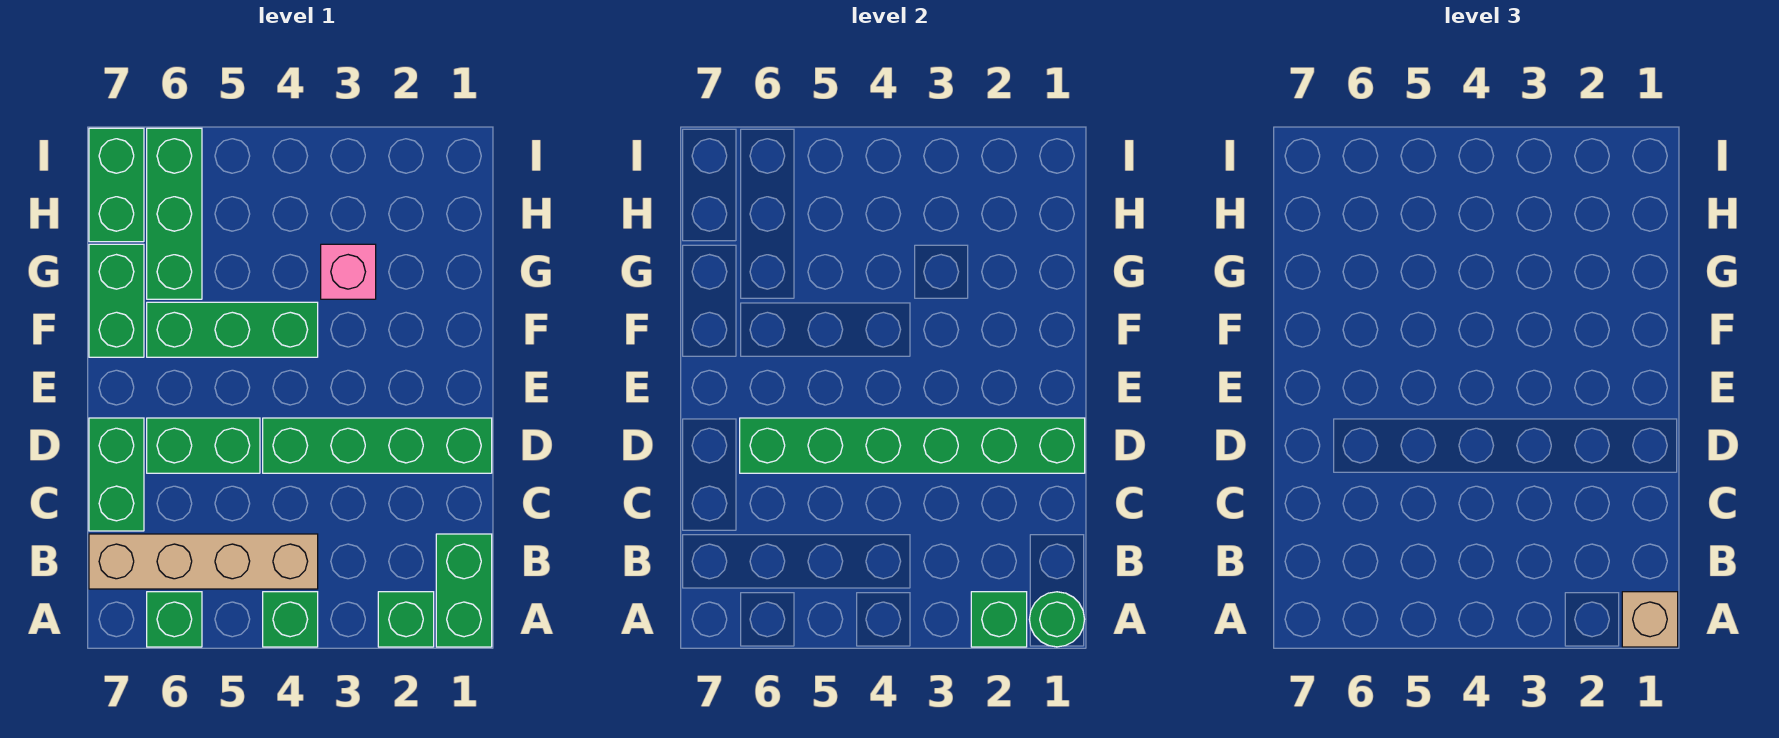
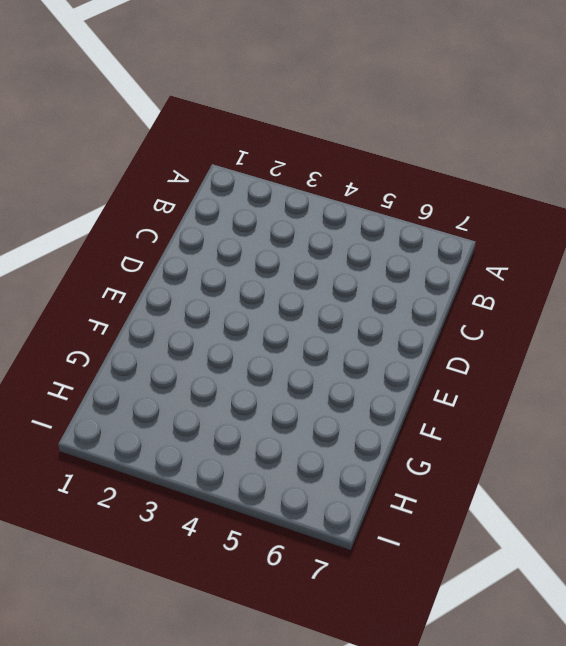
none -> green 1x2 brick [436,534,492,647]
none -> green 1x1 brick [378,592,434,647]
none -> green 1x1 brick [263,592,318,647]

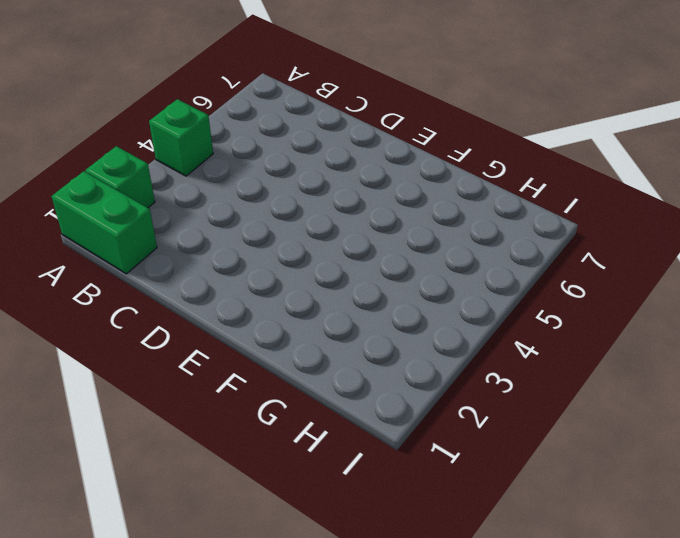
none -> green 1x1 brick [147,592,202,647]
none -> tan 1x4 brick [89,534,318,589]
none -> green 1x2 brick [89,418,144,531]

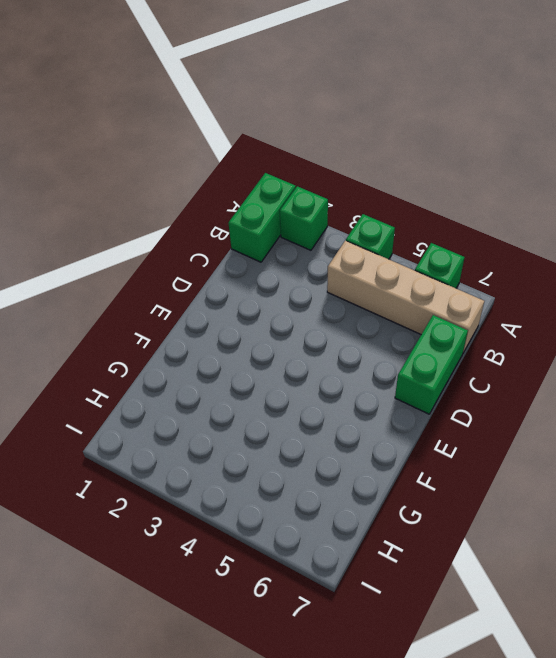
none -> green 1x4 brick [263,418,492,473]
none -> green 1x2 brick [147,418,260,473]
none -> green 1x3 brick [147,302,318,357]

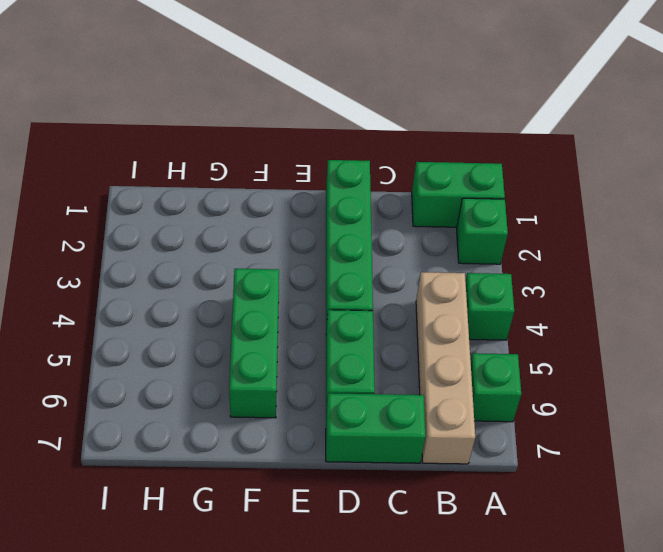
none -> green 1x2 brick [89,244,144,357]
none -> pink 1x1 brick [321,244,376,299]
none -> green 1x3 brick [147,128,202,299]

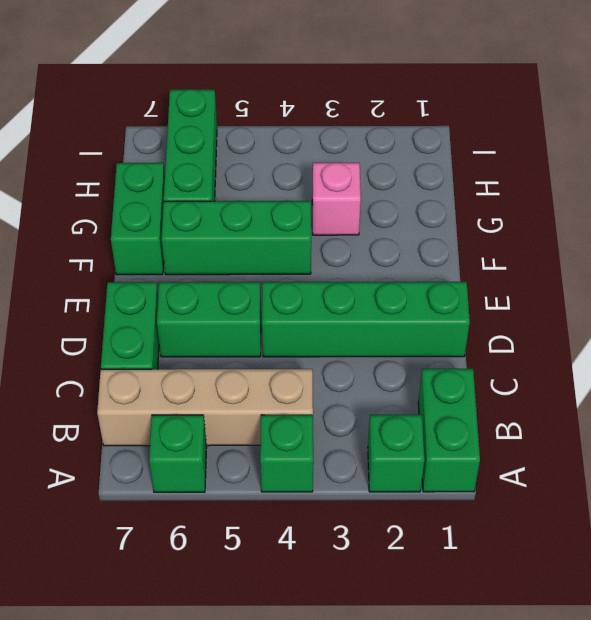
none -> green 1x2 brick [89,128,144,242]
none -> green 1x1 round brick [1029,592,1085,647]
none -> green 1x1 brick [971,592,1027,647]

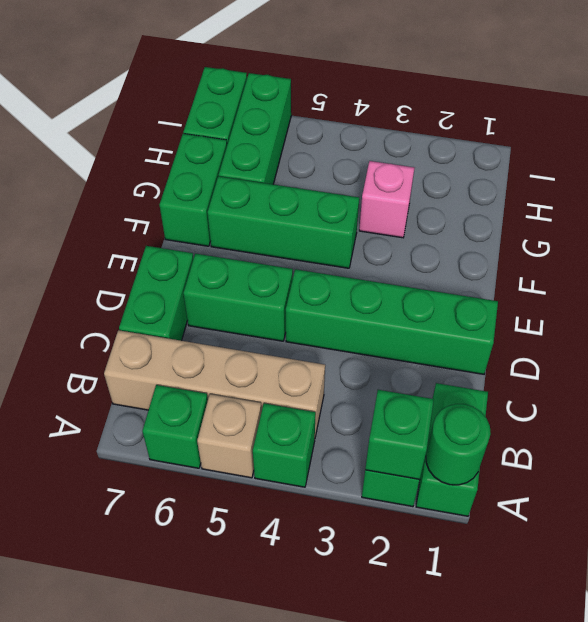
tan 1x1 brick [197,394,262,478] -> tan 1x1 brick moved to [1622,592,1678,647]
none -> green 1x6 brick [740,418,1085,473]

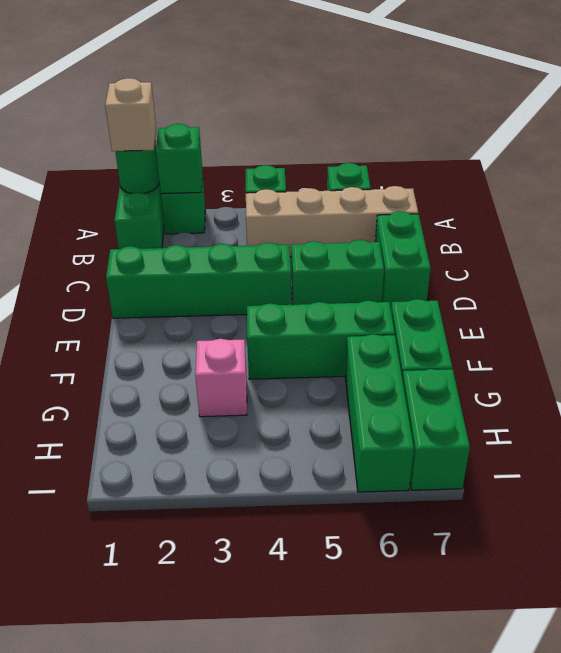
none -> green 1x6 brick [740,418,1085,473]

